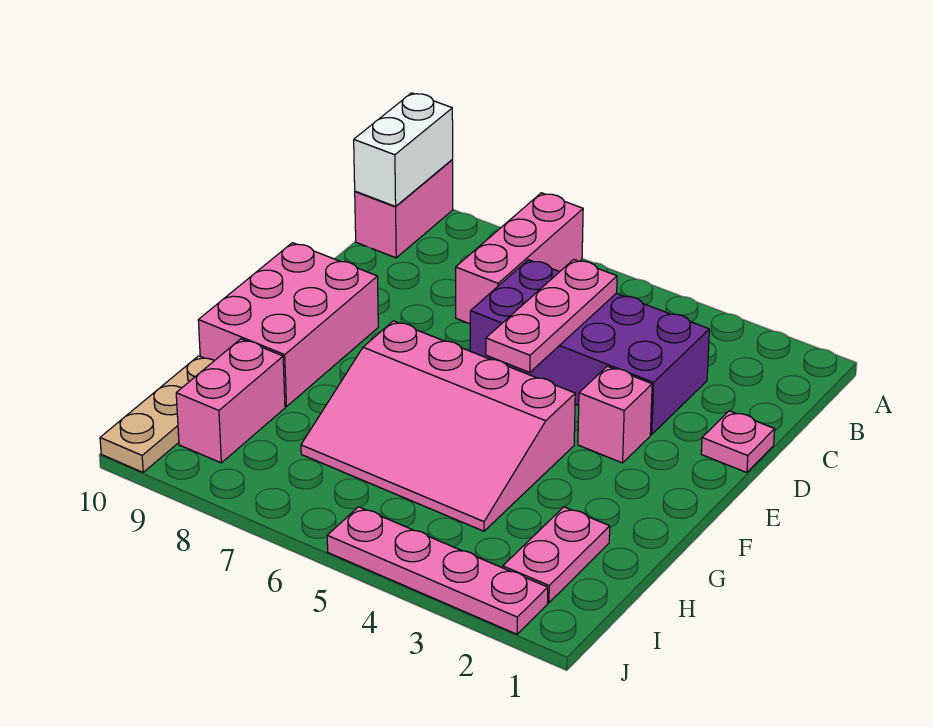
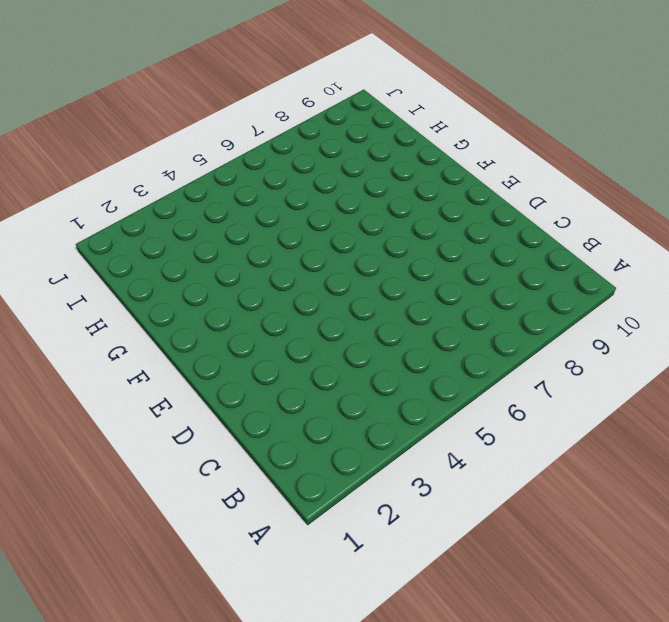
none -> pink 1x3 brick [456,193,583,324]
none -> pink 1x2 brick [355,160,453,258]
none -> purple 2x4 brick [470,260,709,434]

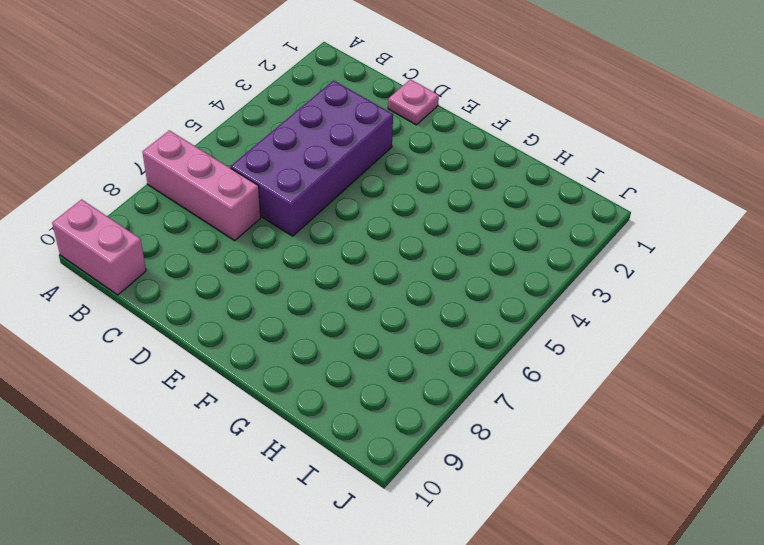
none -> pink 1x1 brick [578,366,652,463]
none -> pink 2x3 brick [198,243,378,407]
none -> pink 3x4 slope [301,321,575,531]

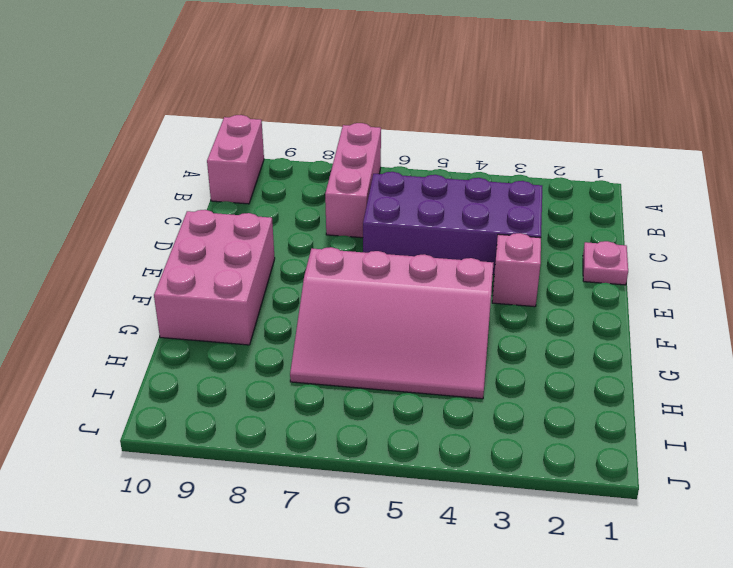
none -> pink 1x2 plate [503,507,610,603]
none -> pink 1x2 brick [176,339,285,463]
none -> tan 1x3 plate [100,356,214,472]

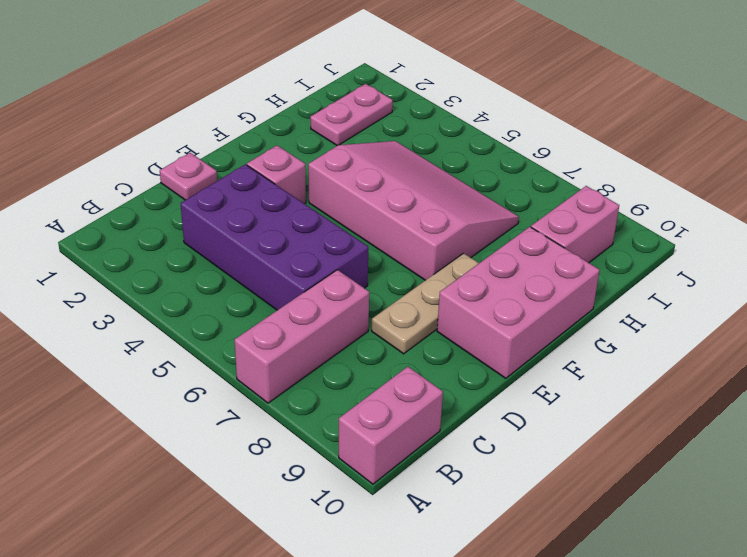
tan 1x3 plate [372,253,479,354] -> tan 1x3 plate moved to [100,356,214,472]
none -> pink 1x4 plate [327,507,548,634]
none -> white 1x2 brick [354,93,453,206]
none -> pink 1x3 plate [486,259,617,373]

